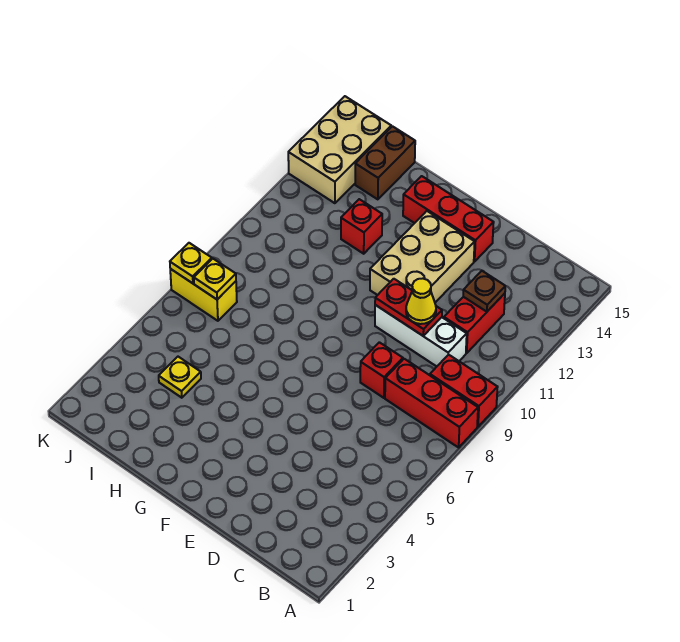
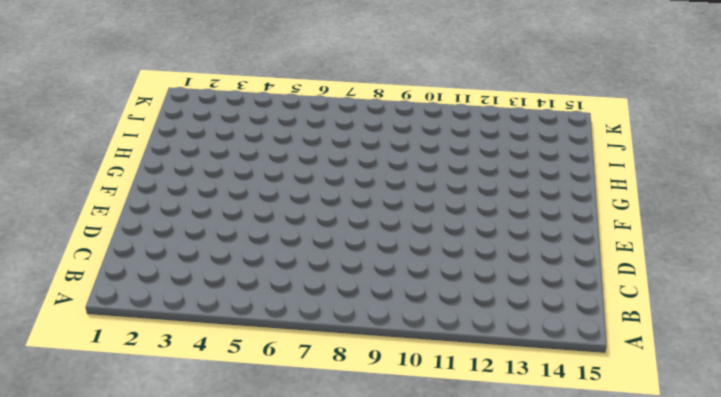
none -> red 1x3 brick [385,359,478,447]
none -> red 1x2 brick [430,354,498,427]
none -> white 1x3 brick [375,305,467,366]

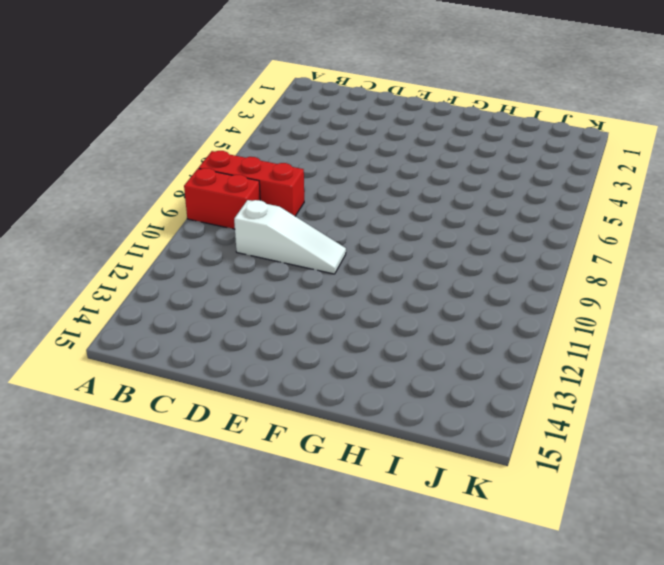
white 1x3 slope [234,200,346,274] -> white 1x3 brick [375,305,467,366]
none -> red 1x2 brick [444,293,505,353]
none -> red 1x1 brick [360,342,403,398]
none -> tan 2x3 brick [370,211,475,303]

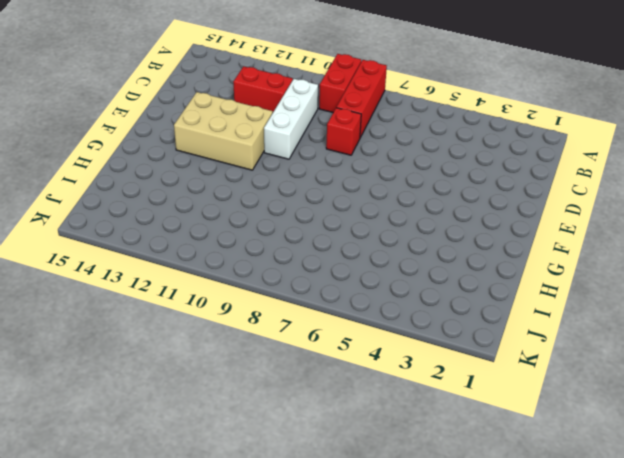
none -> red 1x3 brick [403,176,494,262]
none -> red 1x1 brick [341,199,382,254]
none -> yellow 1x1 plate [159,357,201,398]

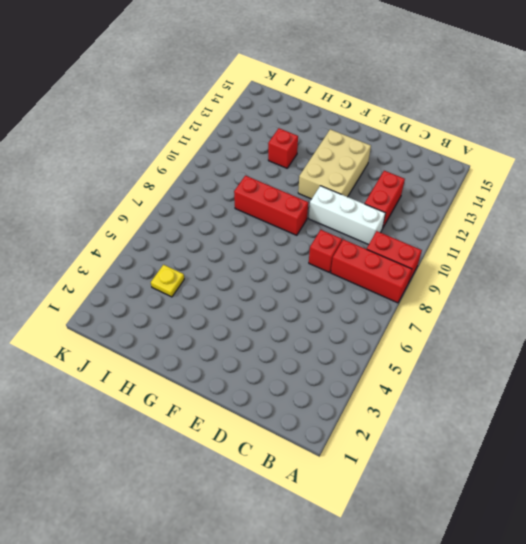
red 1x3 brick [234,176,308,235] -> red 1x3 brick moved to [403,176,494,262]
none -> brown 1x2 brick [355,126,415,199]
none -> yellow 1x2 brick [170,269,237,321]
none -> tan 2x3 brick [288,96,391,203]

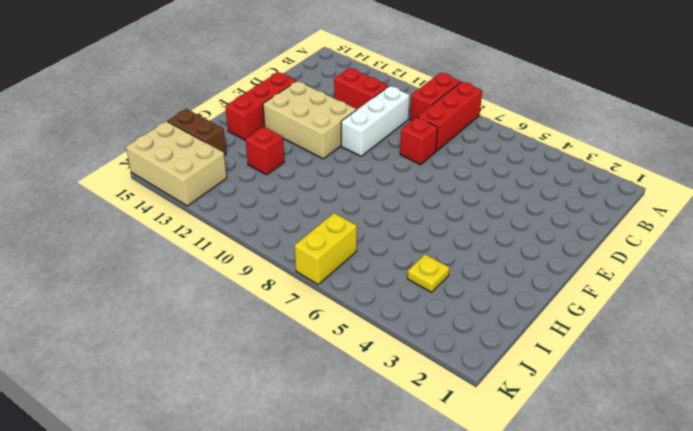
none -> brown 1x1 plate [463,271,505,312]
none -> red 1x2 plate [375,279,442,336]
none -> yellow 1x1 plate [194,259,236,299]

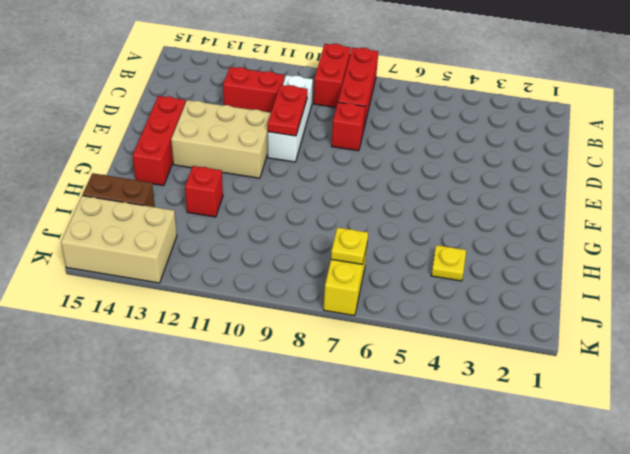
none -> brown 1x1 plate [463,271,505,312]
none -> yellow 1x1 plate [170,243,212,283]
none -> yellow 1x1 cone [406,279,436,324]

